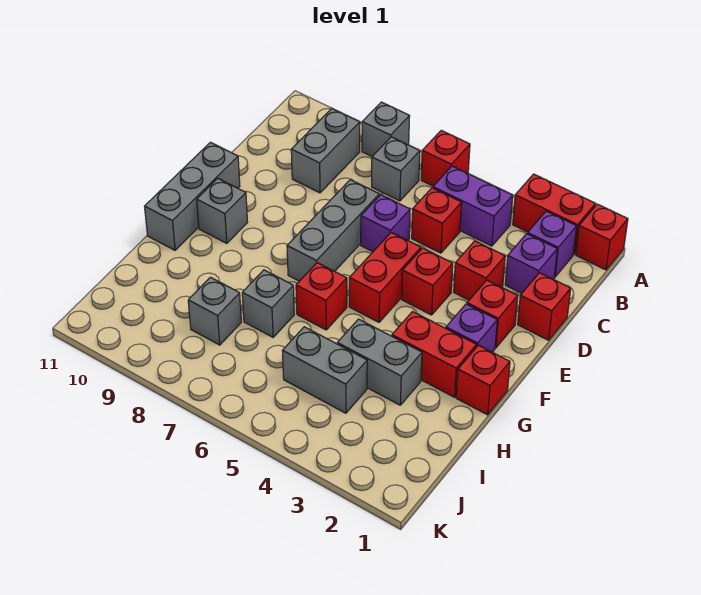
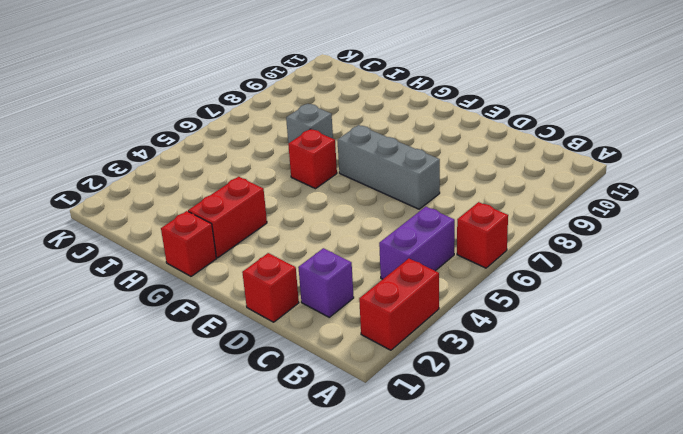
none -> red 1x1 brick [576,204,628,270]
none -> grey 1x1 brick [362,102,410,156]
none -> purple 1x1 brick [527,211,577,277]

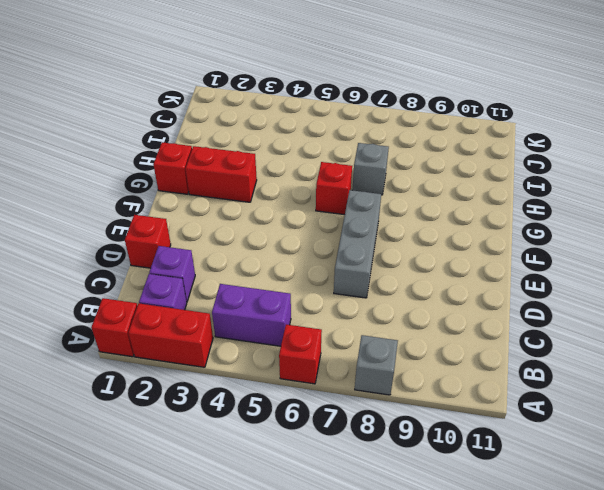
none -> grey 1x1 brick [372,137,420,201]
none -> grey 1x2 brick [291,109,360,193]
none -> red 1x1 brick [412,188,462,253]

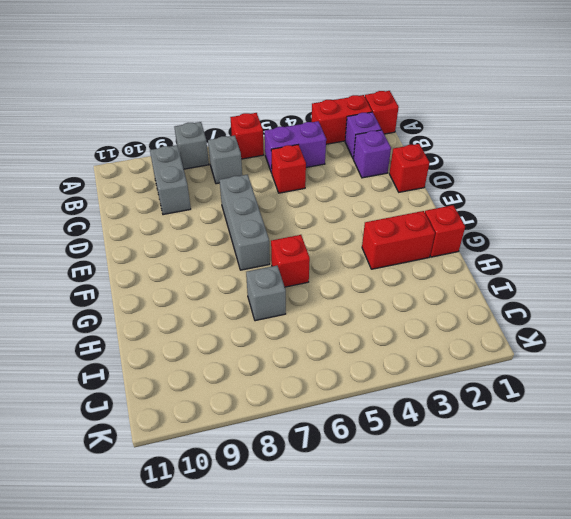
none -> red 1x1 brick [454,241,505,300]
none -> purple 1x1 brick [361,195,410,252]
none -> red 1x1 brick [467,280,518,348]

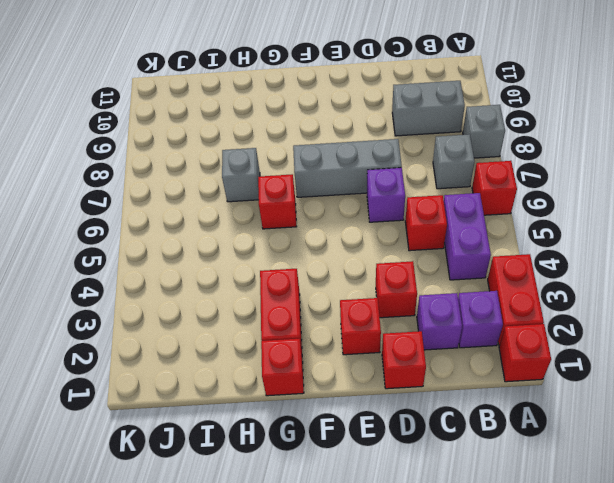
none -> red 1x1 brick [402,248,453,315]
none -> red 1x2 brick [349,232,421,322]
none -> grey 1x3 brick [144,142,240,250]

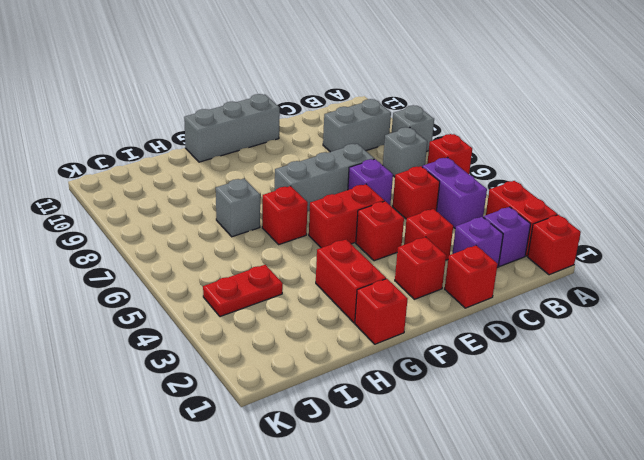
red 1x2 plate [203,265,283,317] -> grey 1x2 brick [282,327,367,413]
none -> purple 1x1 brick [446,304,497,352]
none -> grey 1x1 brick [197,178,248,243]
none -> grey 1x2 brick [337,319,422,405]

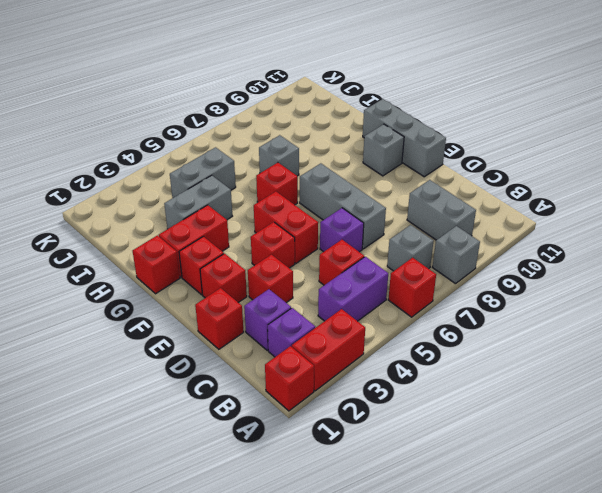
red 1x1 brick [179,236,224,295] -> purple 1x1 brick [446,304,497,352]
none -> grey 1x1 brick [188,277,241,345]

